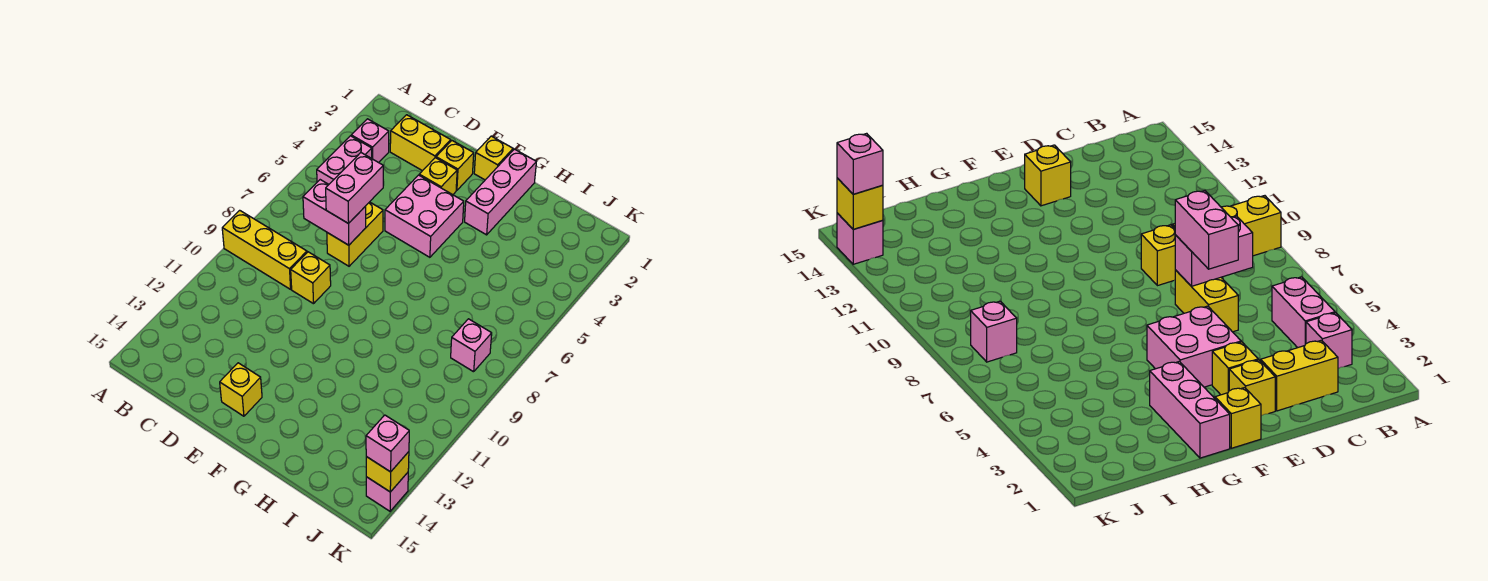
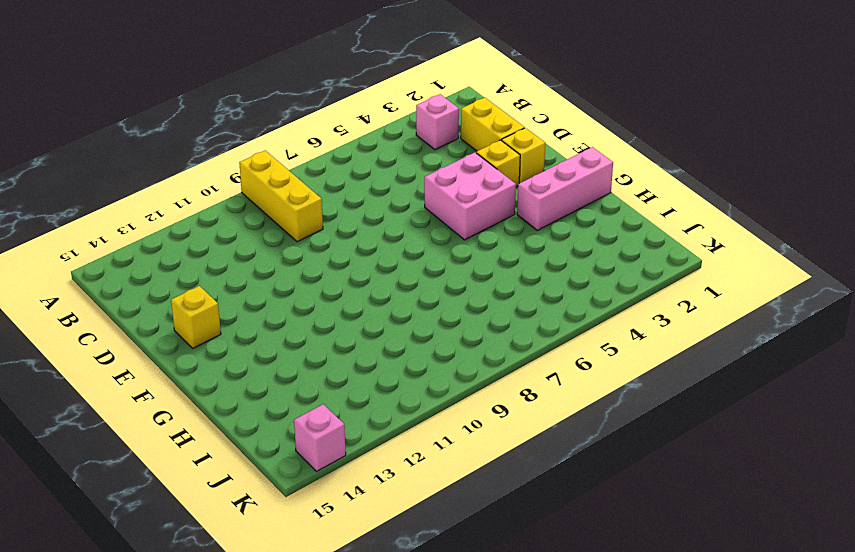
none -> pink 1x2 brick [317,136,372,184]
none -> yellow 1x2 brick [327,202,383,266]
none -> yellow 1x1 brick [291,252,331,304]

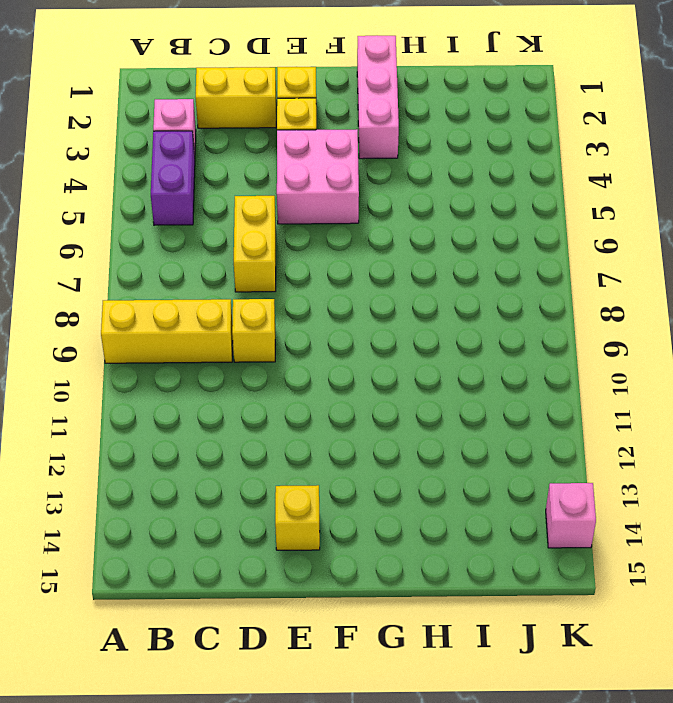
purple 1x2 brick [151,131,195,225] -> pink 1x2 brick [317,136,372,184]
none -> yellow 1x1 brick [474,136,513,180]
none -> pink 1x1 brick [451,319,492,372]
none -> pink 1x2 brick [303,180,366,245]

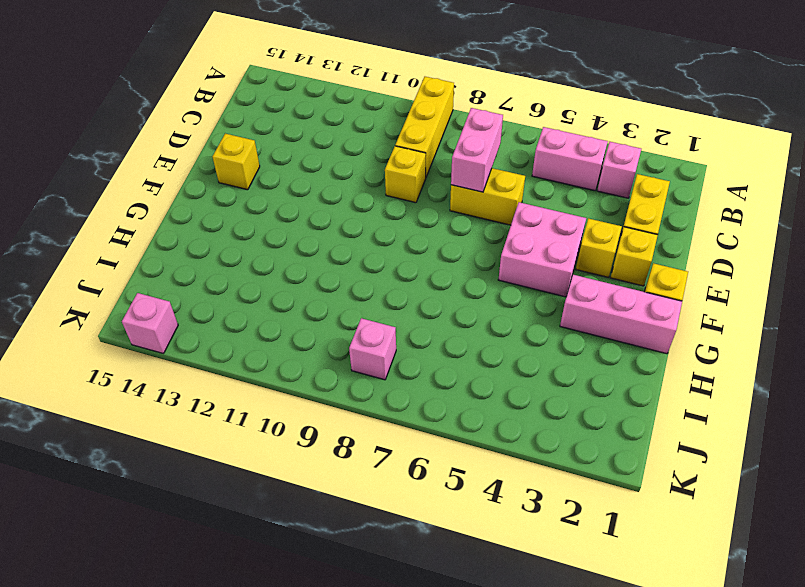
none -> yellow 1x1 brick [366,452,409,492]
none -> pink 1x2 brick [326,153,383,224]
none -> pink 1x1 brick [366,415,409,472]

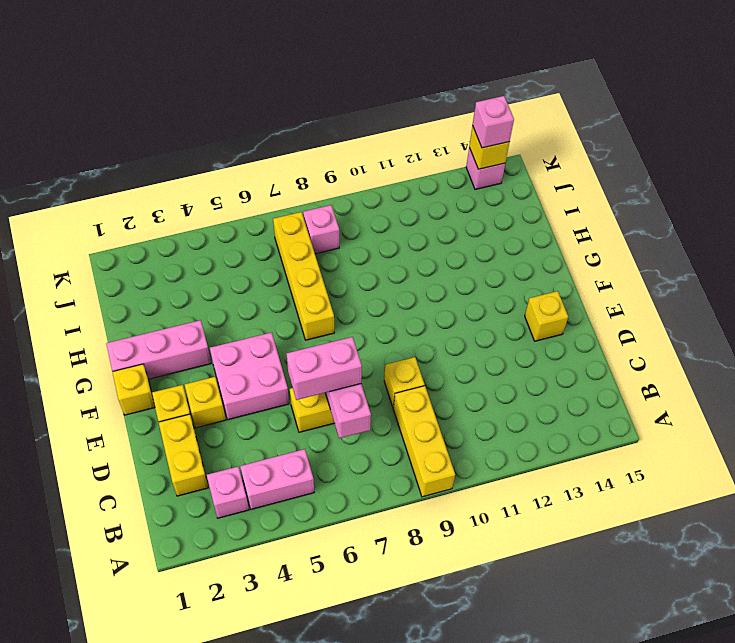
yellow 1x4 brick [273,212,334,340] -> none

